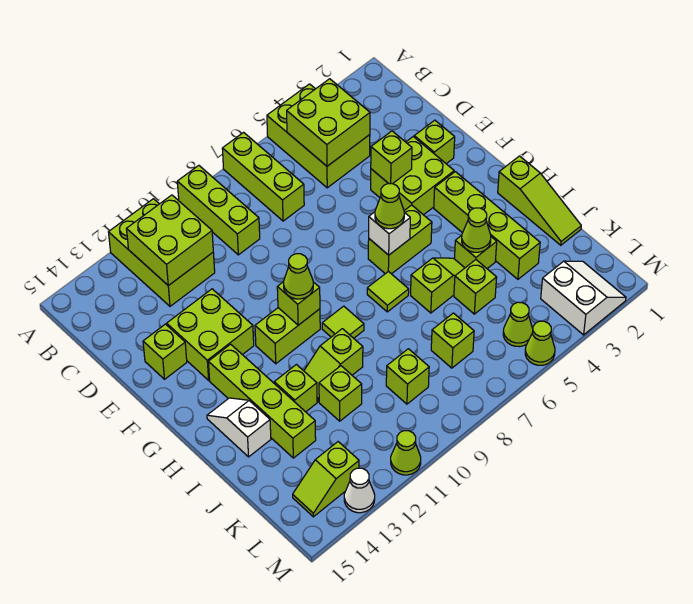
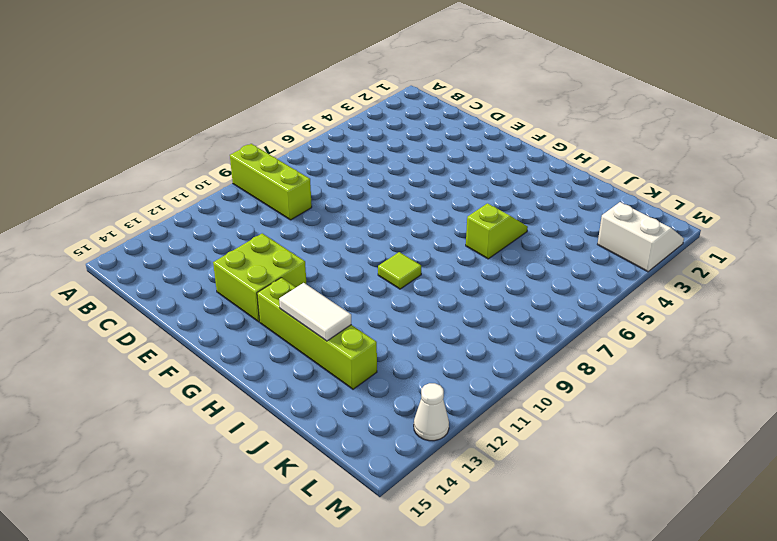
white 1x2 tile [279,283,351,341] -> none
none -> lime 2x3 brick [267,84,370,188]
none -> lime 1x3 brick [222,132,304,221]
none -> lime 2x3 brick [109,199,215,306]
none -> lime 1x1 brick [414,120,455,164]

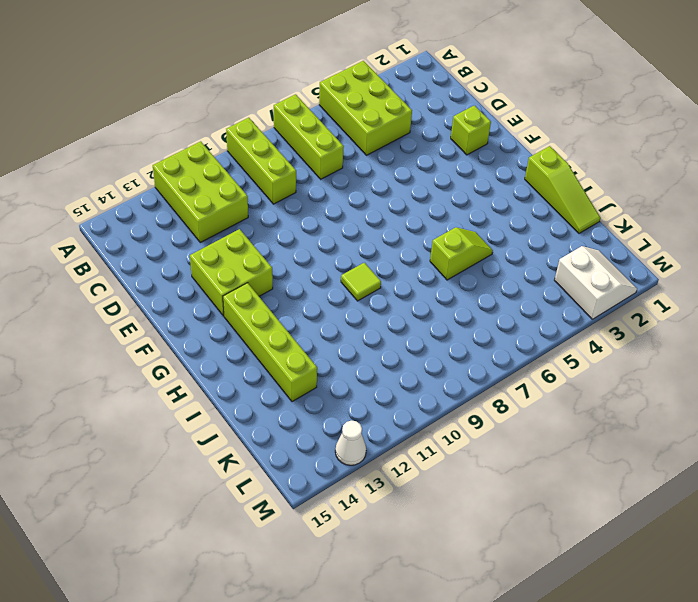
none -> lime 2x2 brick [371,137,454,215]
none -> lime 1x1 brick [143,324,187,379]
none -> lime 1x4 brick [434,172,540,279]
none -> lime 1x2 brick [368,205,432,274]

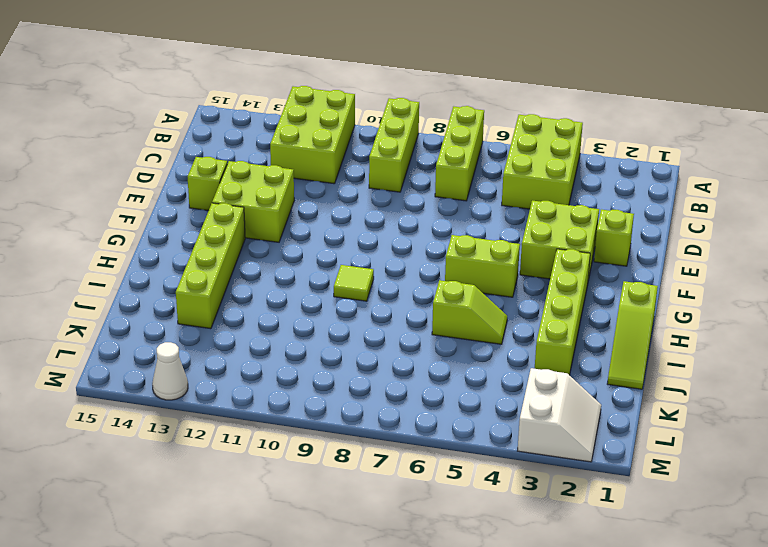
none -> lime 1x2 brick [255,308,320,364]
none -> lime 1x1 tile [367,271,409,312]
none -> white 1x2 slope [207,398,271,457]
none -> lime 1x1 brick [455,236,497,268]

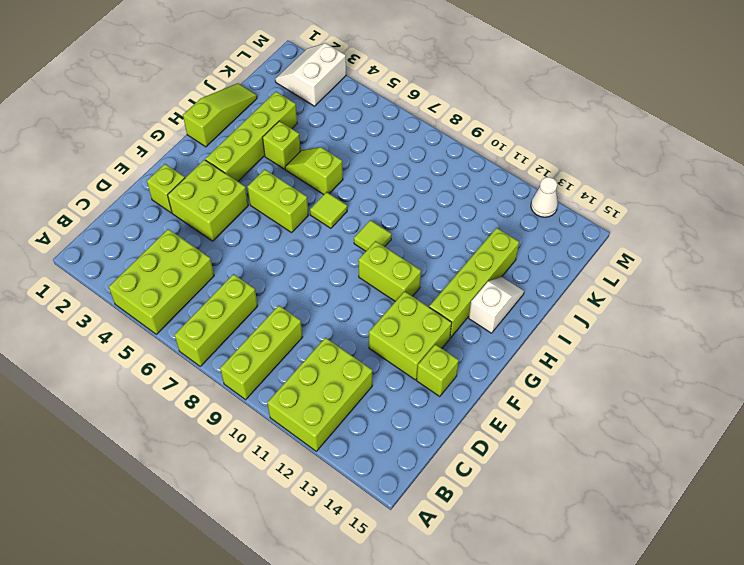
white 1x2 slope [469,277,524,333] -> white 1x2 slope turned to [207,398,271,457]
none -> lime 1x2 slope [304,329,363,402]
none -> lime 1x1 brick [274,365,317,412]
none -> lime 1x1 brick [454,260,497,314]
none -> lime 1x1 brick [319,366,362,421]

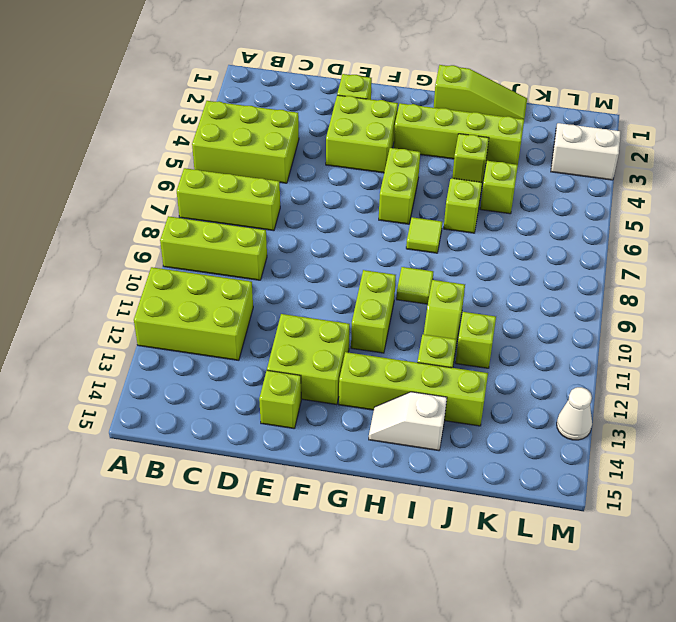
none -> lime 1x1 brick [431,313,474,368]
none -> lime 1x1 brick [386,349,429,404]
none -> lime 1x1 cone [503,302,533,347]
none -> lime 1x2 slope [293,442,359,517]

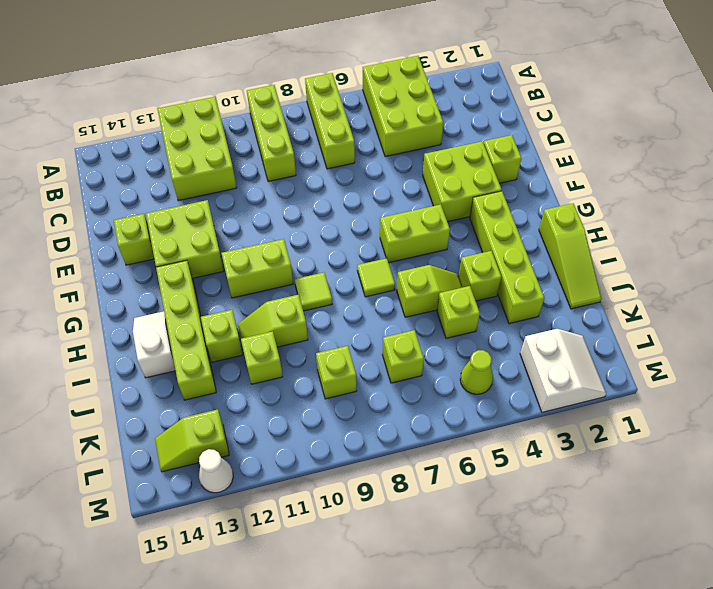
none -> lime 1x1 cone [525,321,555,365]
none -> lime 1x1 cone [391,431,421,475]
none -> lime 2x2 brick [287,79,370,166]
none -> lime 2x2 brick [127,195,213,286]

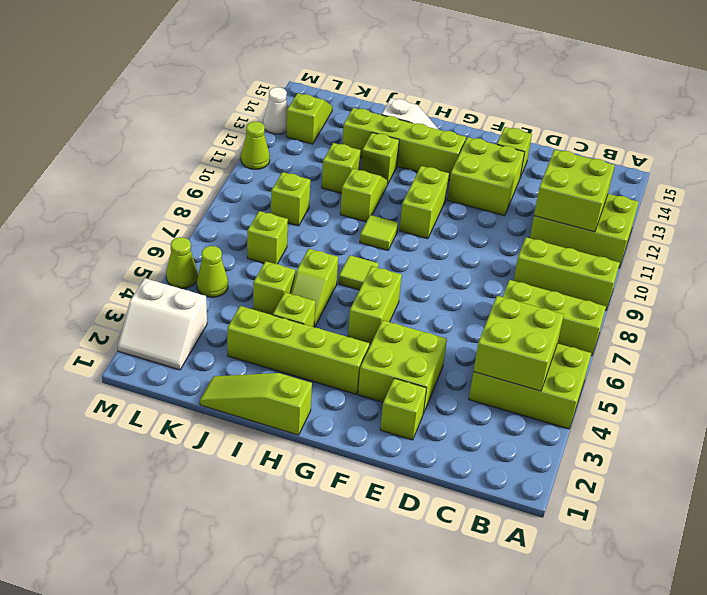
none -> lime 1x1 brick [371,131,412,184]
none -> white 1x1 brick [369,212,410,255]
none -> lime 1x1 brick [277,282,320,325]
none -> lime 1x1 cone [462,208,491,252]

